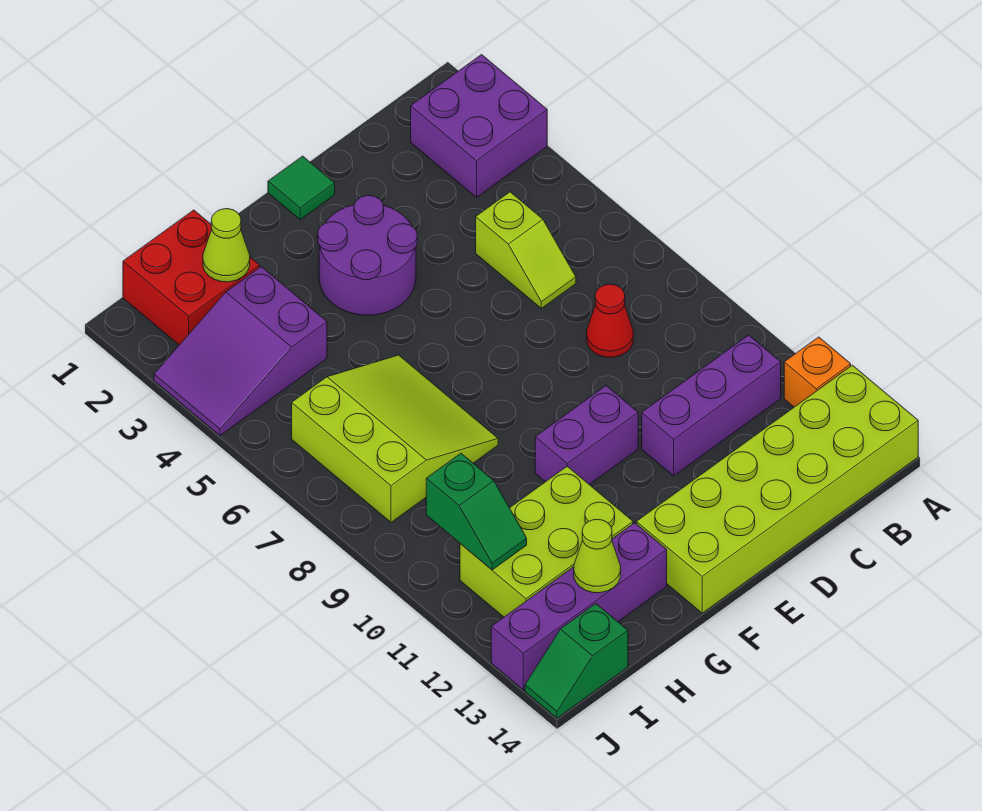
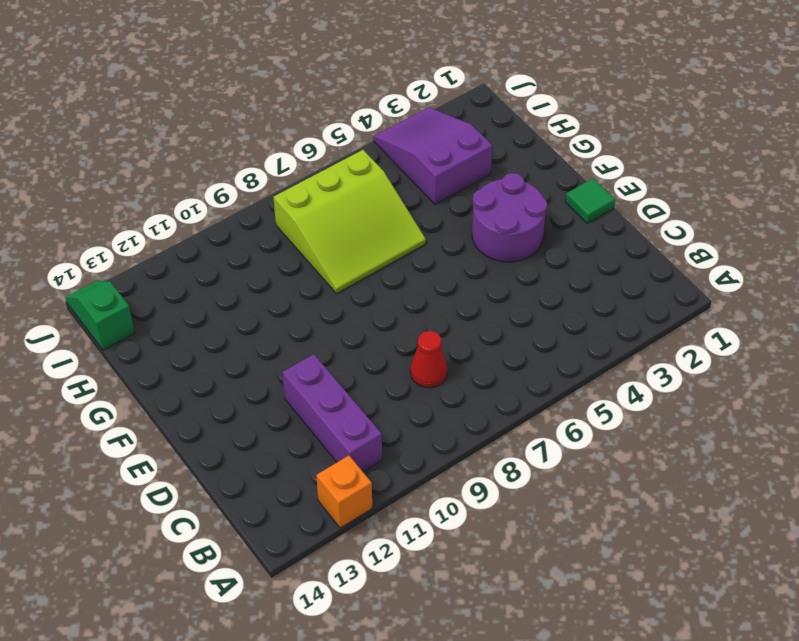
none -> purple 2x2 brick [411,55,547,197]
none -> lime 2x6 brick [636,365,918,613]
none -> lime 1x2 slope [476,192,576,308]

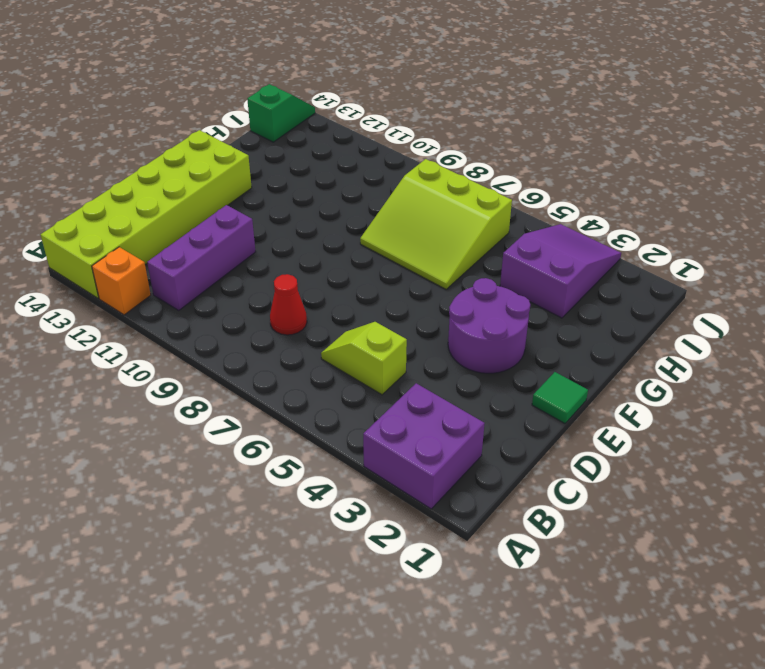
none -> purple 1x2 brick [535,386,638,485]
none -> lime 2x3 brick [460,466,633,617]
none -> purple 1x4 brick [491,523,667,690]

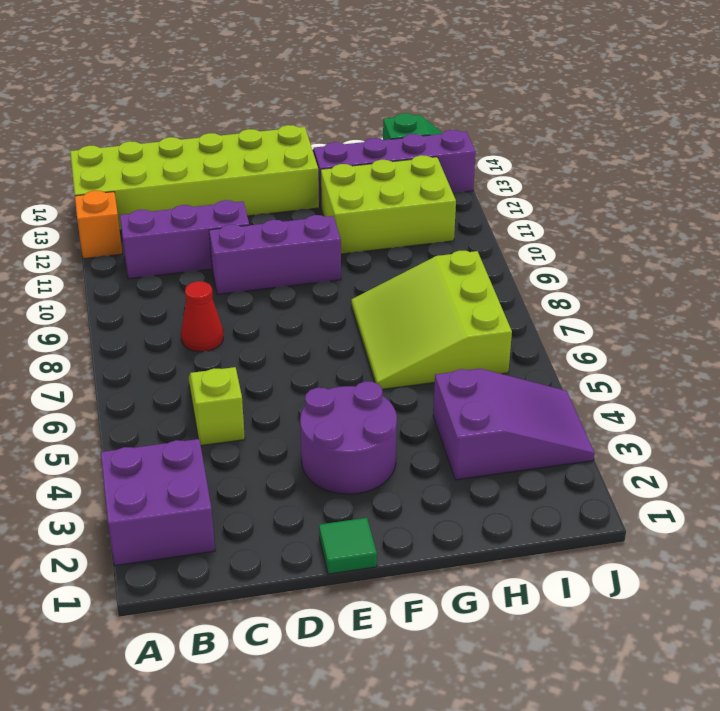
purple 1x3 brick [209,215,341,295] -> purple 1x2 brick [535,386,638,485]
none -> red 2x2 brick [123,210,260,345]
none -> lime 1x1 cone [203,209,250,282]
none -> lime 1x1 cone [574,520,621,593]

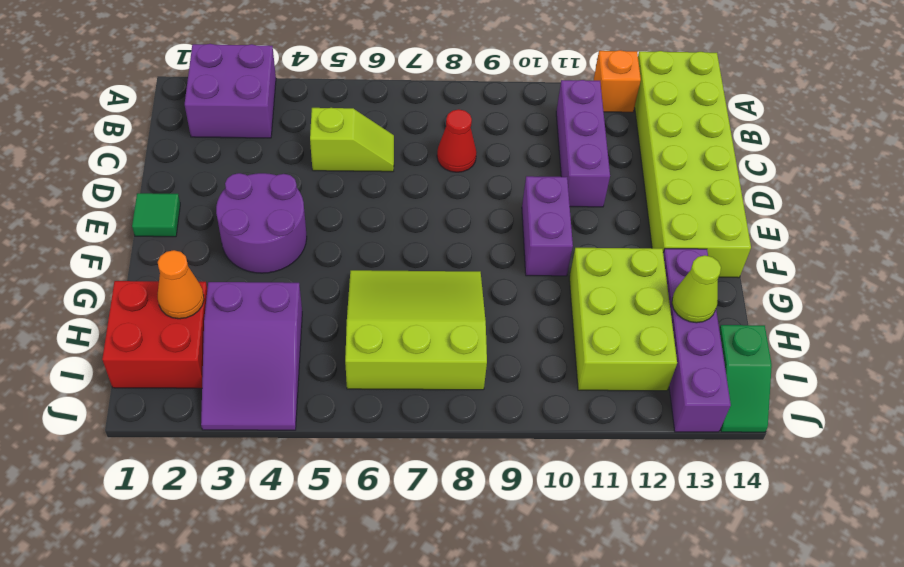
orange 1x1 cone [158,250,204,319] -> lime 1x1 cone [203,209,250,282]
none -> green 1x2 slope [426,453,527,570]

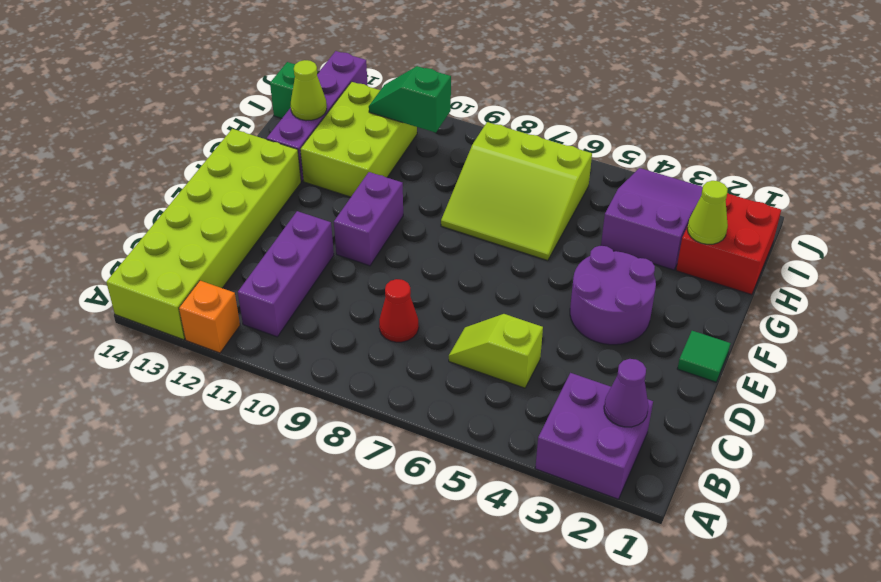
purple 1x1 cone [604,359,649,427] -> none

